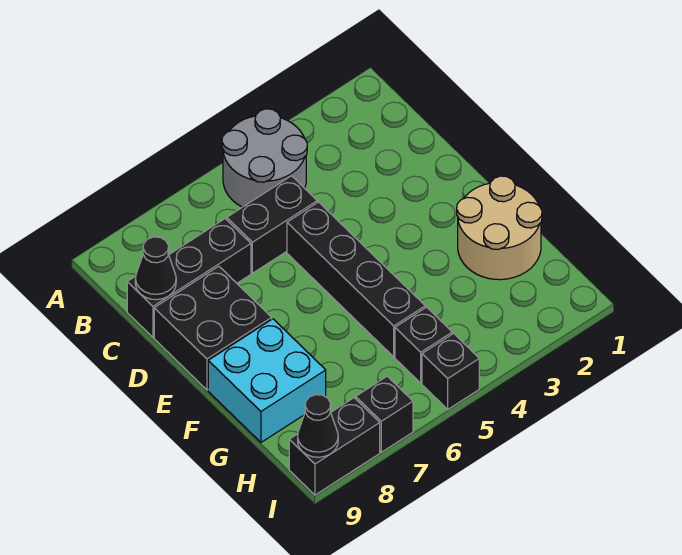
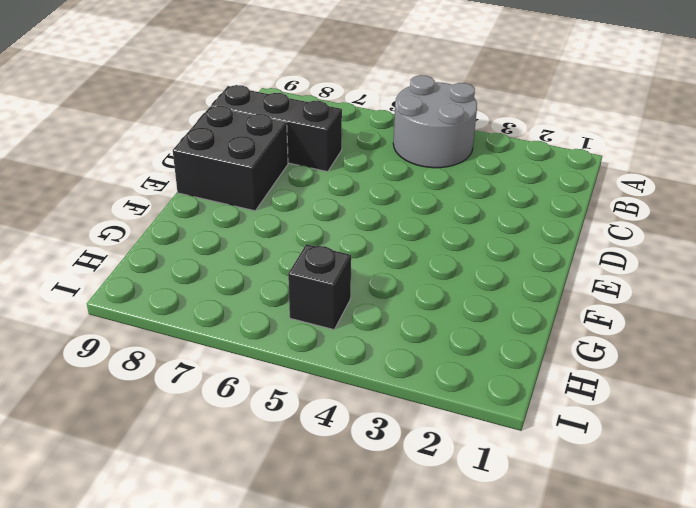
none -> black 1x2 brick [227,176,317,273]
none -> black 1x4 brick [287,202,425,357]
none -> tan 2x2 round brick [457,176,542,280]

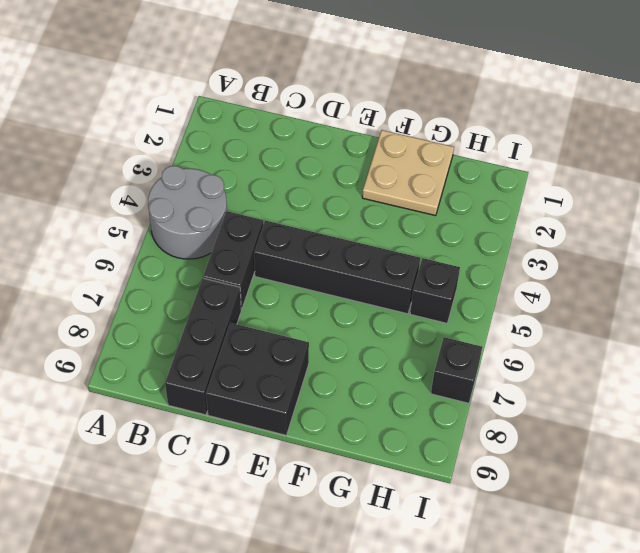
tan 2x2 plate [362,130,454,216] -> tan 2x2 round brick [457,176,542,280]
none -> cyan 2x2 brick [208,319,326,442]
none -> black 1x1 brick [422,334,479,409]
none -> black 1x2 brick [289,398,380,495]

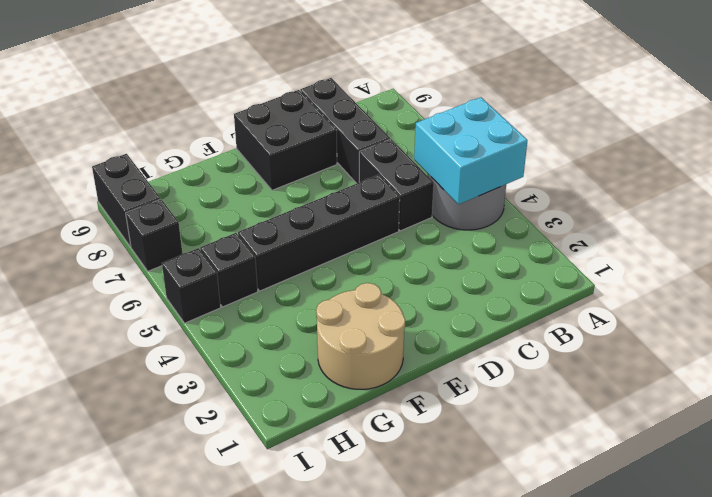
cyan 2x2 brick [414,97,528,204] -> cyan 2x2 brick moved to [208,319,326,442]
none -> black 1x1 cone [135,237,176,300]
none -> black 1x1 cone [298,395,338,457]

